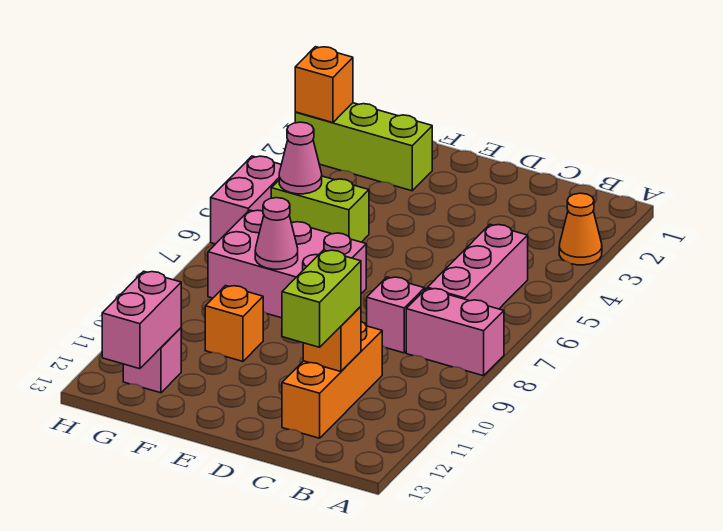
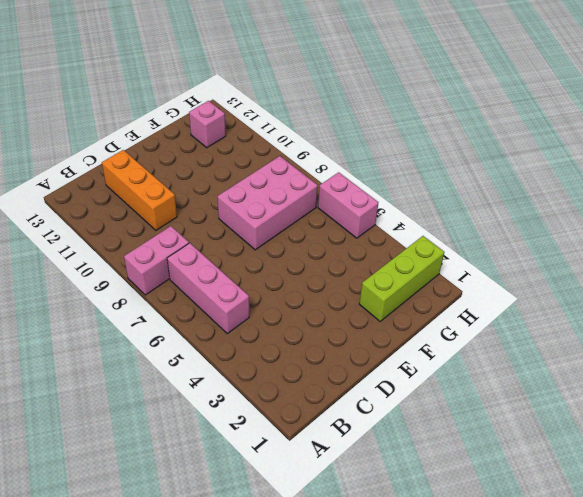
none -> orange 1x1 cone [559,193,602,265]
none -> pink 1x1 brick [367,277,425,353]
none -> lime 1x2 brick [271,176,369,242]

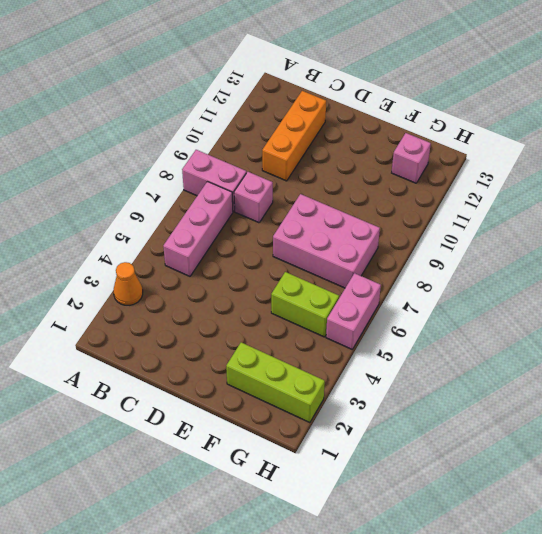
none -> orange 1x1 brick [205,286,263,361]
none -> orange 1x1 brick [303,306,361,372]
none -> pink 1x1 cone [255,198,298,269]

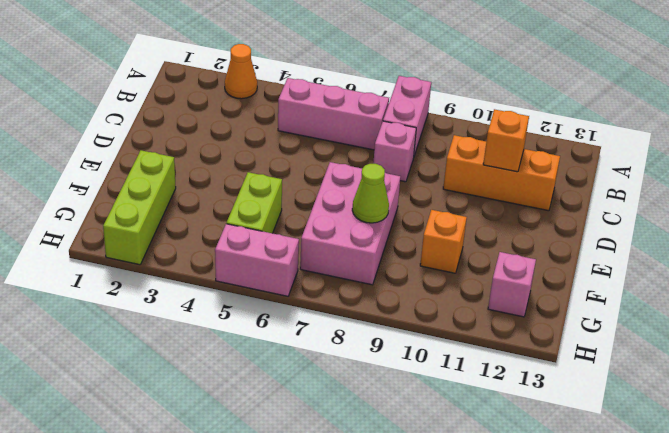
lime 1x1 cone [352,164,389,223] -> pink 1x1 cone [255,198,298,269]
none -> pink 1x1 cone [279,122,322,194]
none -> pink 1x2 brick [102,271,181,369]
none -> orange 1x1 brick [295,47,353,123]

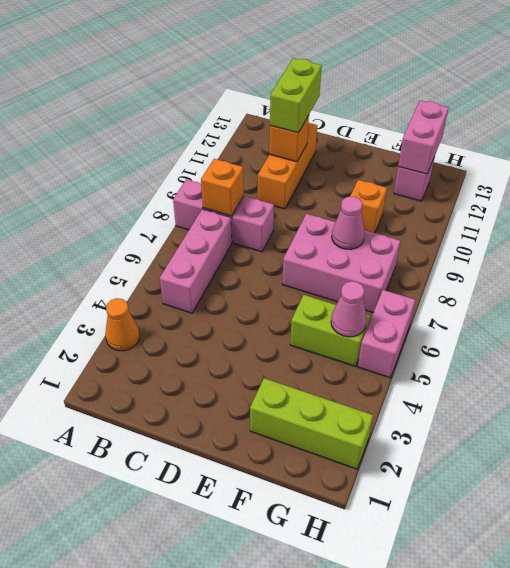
orange 1x1 brick [201,159,244,216] -> orange 1x1 brick moved to [295,47,353,123]

